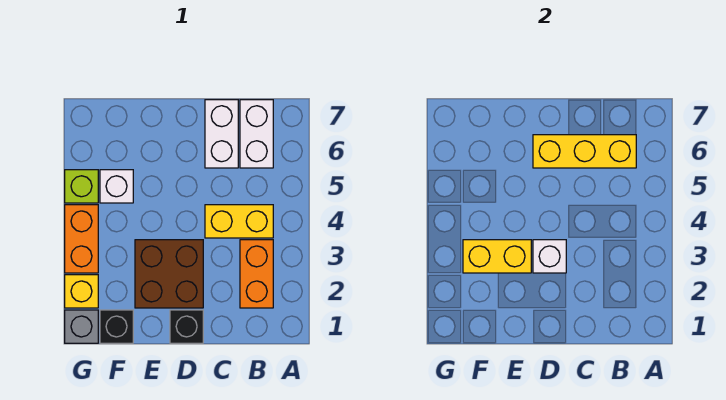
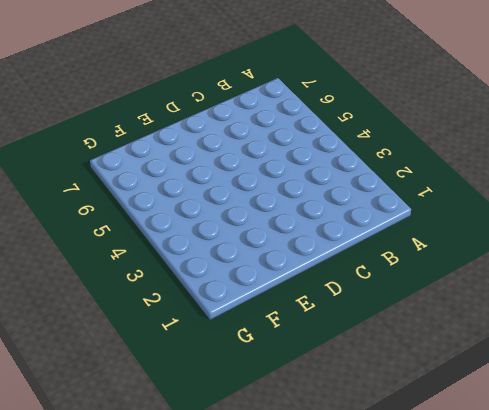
none -> orange 1x2 brick [240,240,273,308]
none -> yellow 1x2 brick [205,205,273,238]
none -> white 1x2 brick [240,100,273,168]

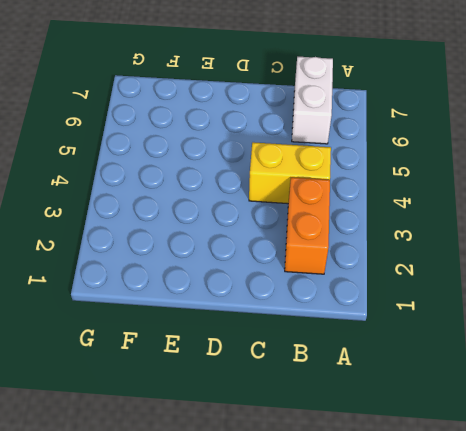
none -> white 1x2 brick [205,100,238,168]
none -> black 1x1 brick [170,310,203,343]
none -> brown 2x2 brick [135,240,203,308]

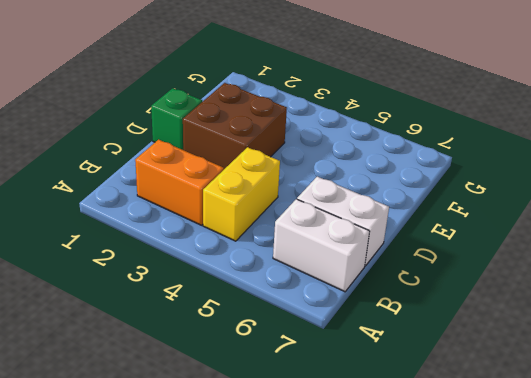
green 1x1 brick [151,88,202,150] -> black 1x1 brick [170,310,203,343]
none -> black 1x1 brick [100,310,133,343]
none -> white 1x1 brick [100,170,133,203]
none -> grey 1x1 brick [65,310,98,343]

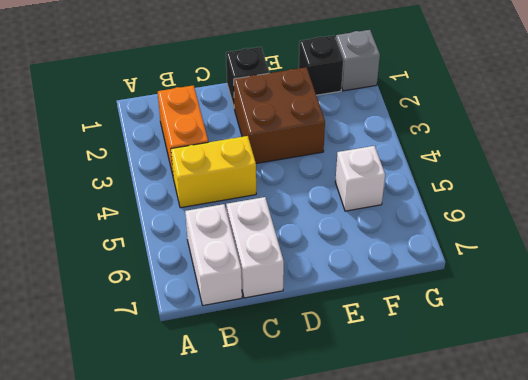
none -> yellow 1x1 brick [65,275,98,308]
none -> orange 1x2 brick [65,205,98,273]
none -> lime 1x1 brick [65,170,98,203]

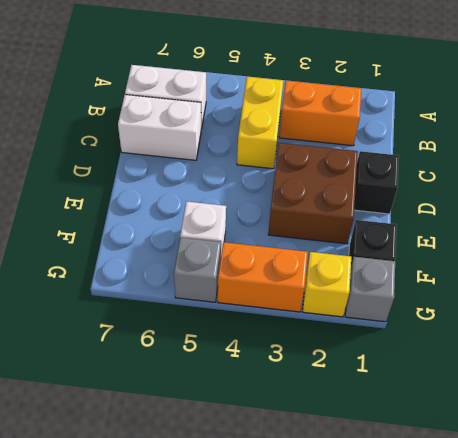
grey 1x1 brick [174,237,221,302] -> lime 1x1 brick [65,170,98,203]
none -> yellow 1x3 brick [533,135,636,168]
none -> white 1x1 brick [533,240,566,273]
none -> yellow 1x2 brick [463,240,531,273]

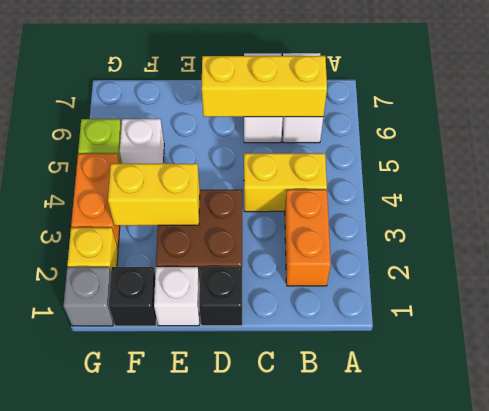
white 1x1 brick [154,267,200,326] -> white 1x1 brick moved to [533,240,566,273]

